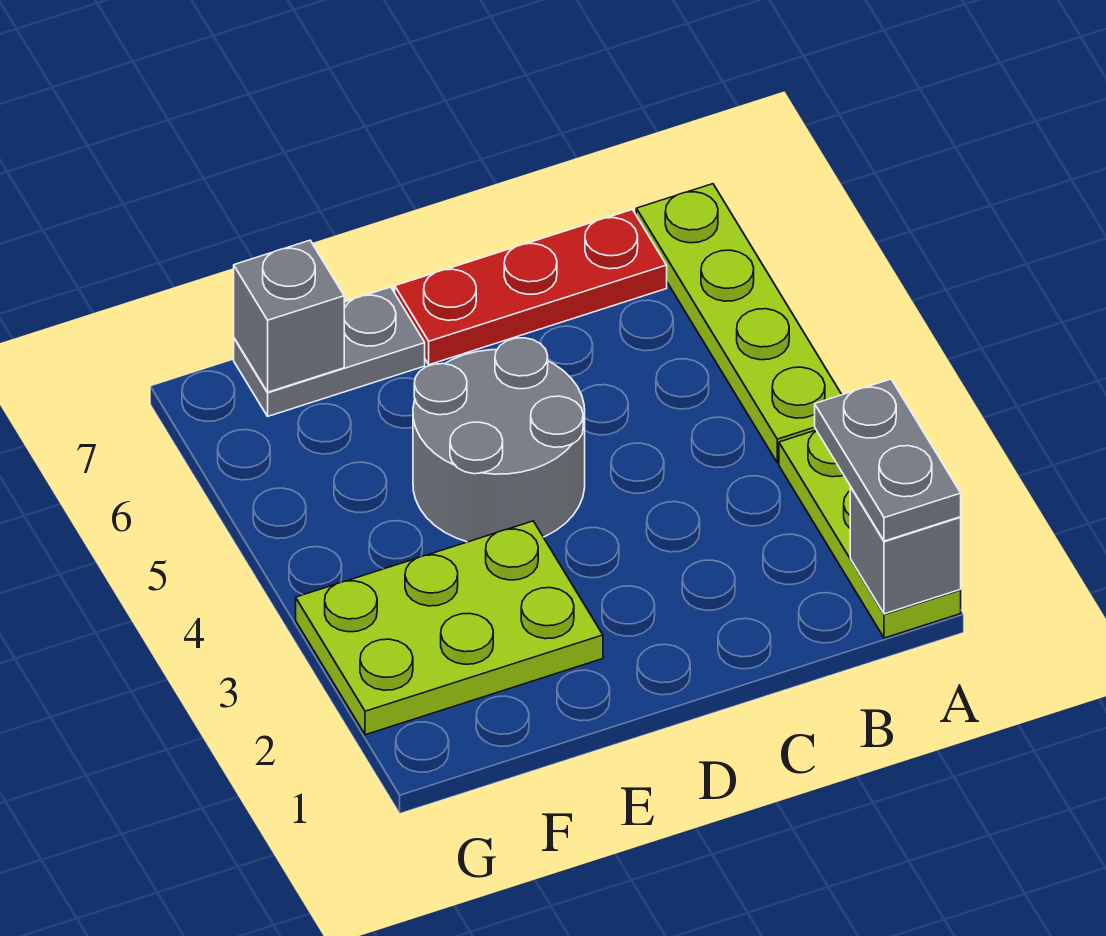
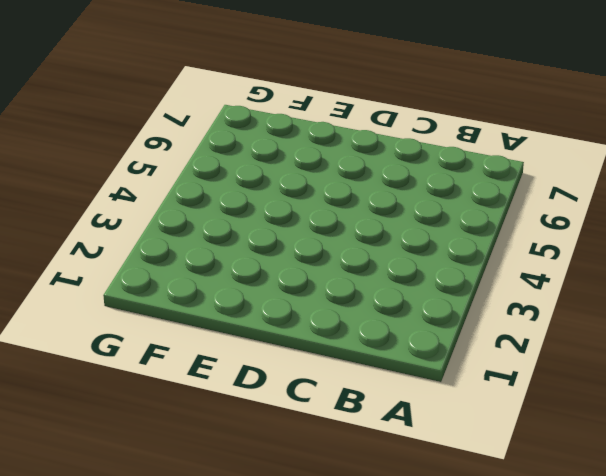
none -> lime 1x3 plate [779,430,961,638]
none -> lime 1x4 plate [636,184,842,463]

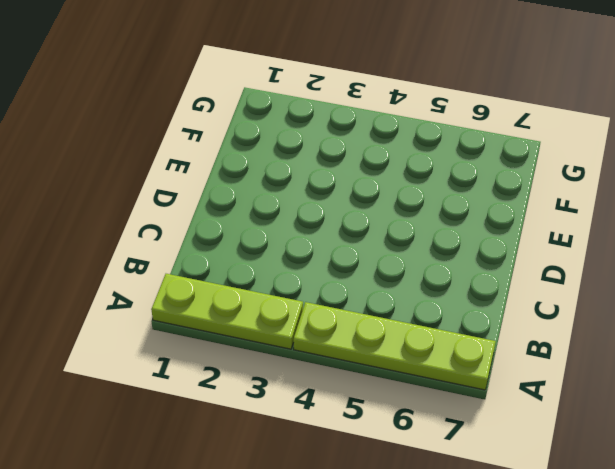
none -> red 1x3 plate [395,210,667,365]
none -> grey 2x2 round brick [413,338,585,542]

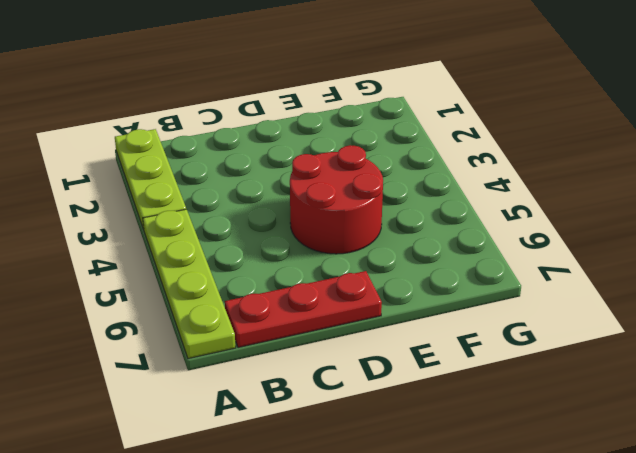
red 2x2 round brick [290,145,383,254] -> grey 2x2 round brick [413,338,585,542]
none -> lime 2x3 plate [296,521,603,735]
none -> grey 1x2 plate [234,287,425,416]

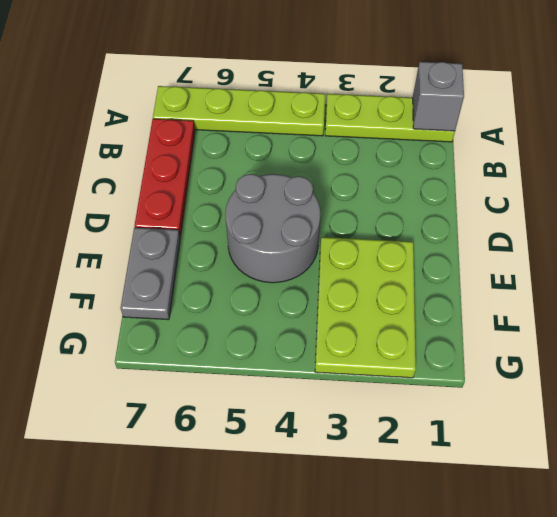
none -> grey 1x1 brick [234,240,344,392]
none -> grey 1x2 plate [815,379,961,541]

